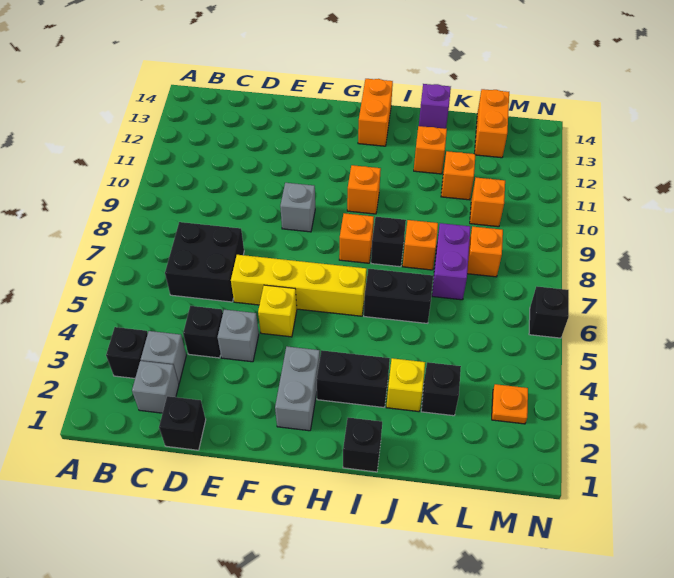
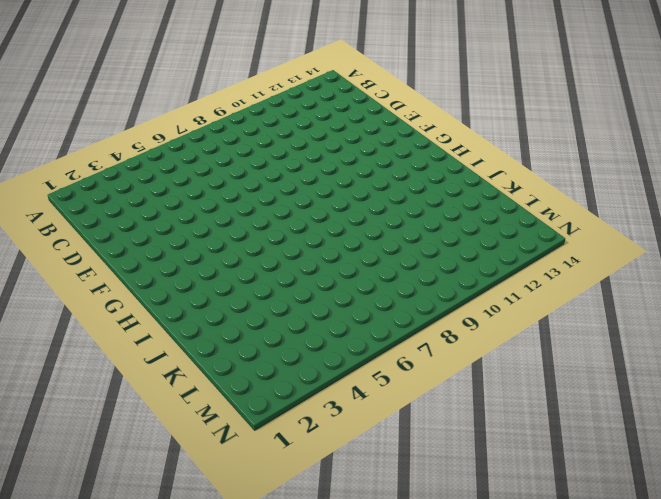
none -> black 1x1 brick [106,327,148,378]
none -> grey 1x1 brick [132,361,179,413]
none -> grey 1x1 brick [141,331,186,384]
none -> black 2x2 brick [165,222,244,302]

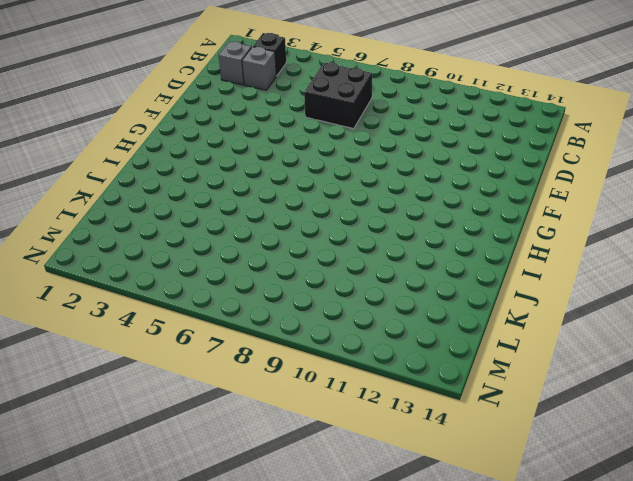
none -> black 1x1 brick [159,396,206,450]
none -> black 1x1 brick [183,306,223,358]
none -> grey 1x1 brick [217,310,259,362]
none -> yellow 1x4 brick [231,255,367,316]

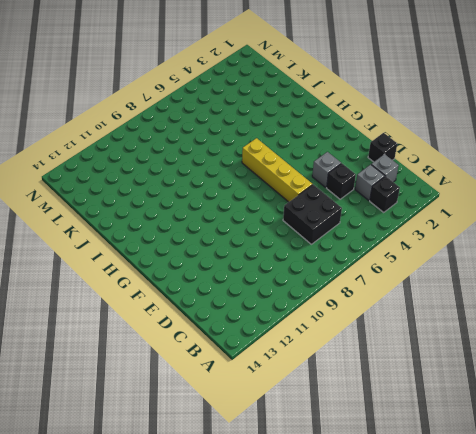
none -> yellow 1x1 brick [258,285,297,337]
none -> grey 1x1 brick [280,183,315,232]
none -> grey 1x2 brick [275,347,320,431]
none -> black 1x2 brick [316,350,390,407]

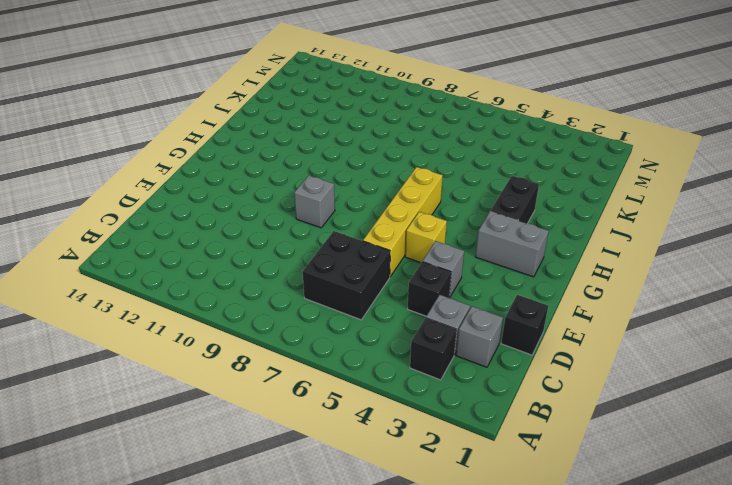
none -> orange 1x1 brick [339,213,374,263]
none -> orange 1x1 brick [347,165,381,214]
none -> orange 1x2 brick [358,79,393,146]
none -> black 1x1 brick [343,418,382,472]

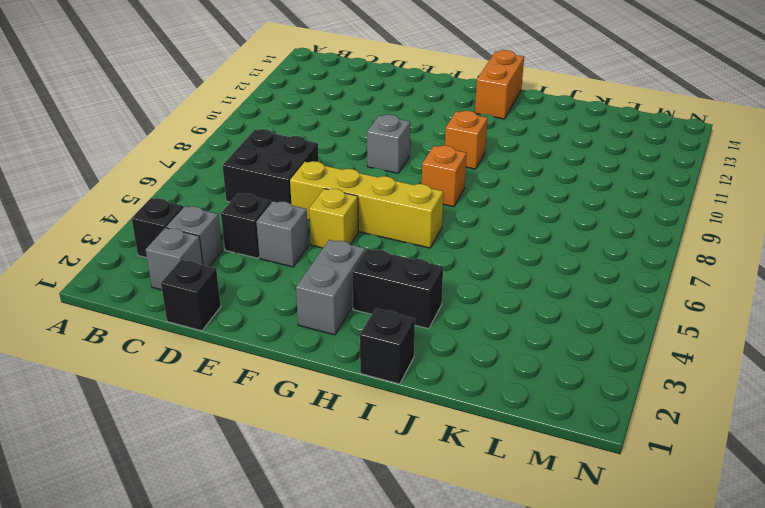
none -> black 1x2 brick [364,269,433,323]
none -> black 1x1 brick [371,217,406,267]
none -> yellow 1x1 brick [386,358,425,412]
none -> orange 1x1 brick [403,220,438,270]

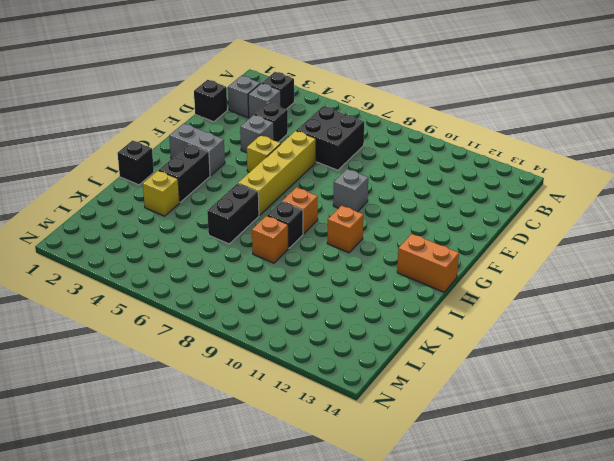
none -> orange 1x1 brick [414,126,447,174]
none -> purple 1x1 brick [419,84,451,129]
none -> black 1x1 brick [421,362,461,416]
none -> purple 1x2 brick [432,223,470,300]

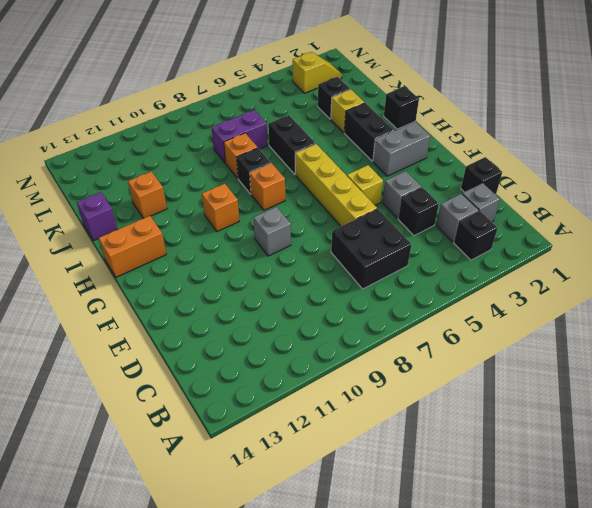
yellow 1x2 slope [293,52,342,93] -> orange 1x1 plate [492,384,528,424]
none -> orange 1x1 brick [441,151,476,200]
none -> orange 1x1 brick [467,226,503,277]
none -> orange 1x1 brick [470,178,505,227]
none -> orange 1x2 brick [475,89,509,158]

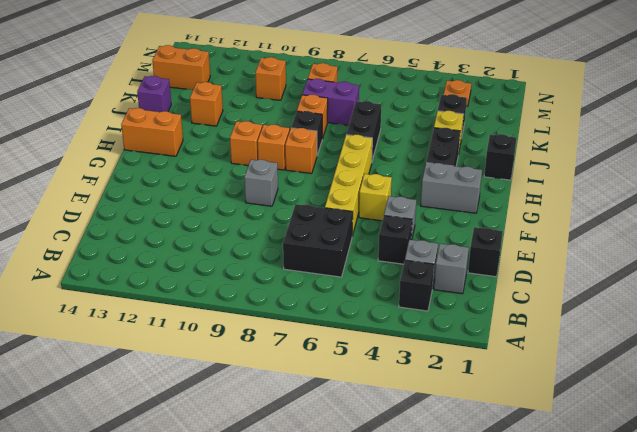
orange 1x1 brick [258,125,290,170] -> orange 1x1 brick moved to [441,151,476,200]
none -> black 1x1 brick [529,286,569,338]

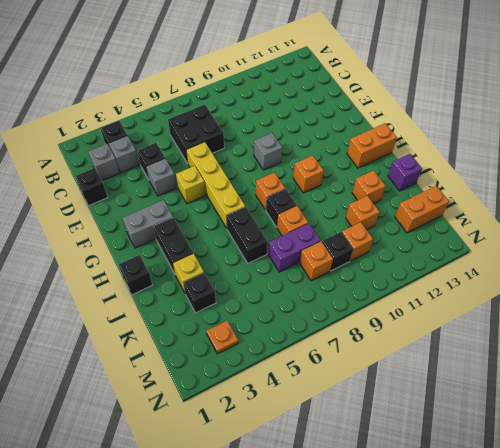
black 1x1 brick [322,232,353,271] -> black 1x1 brick moved to [529,286,569,338]

